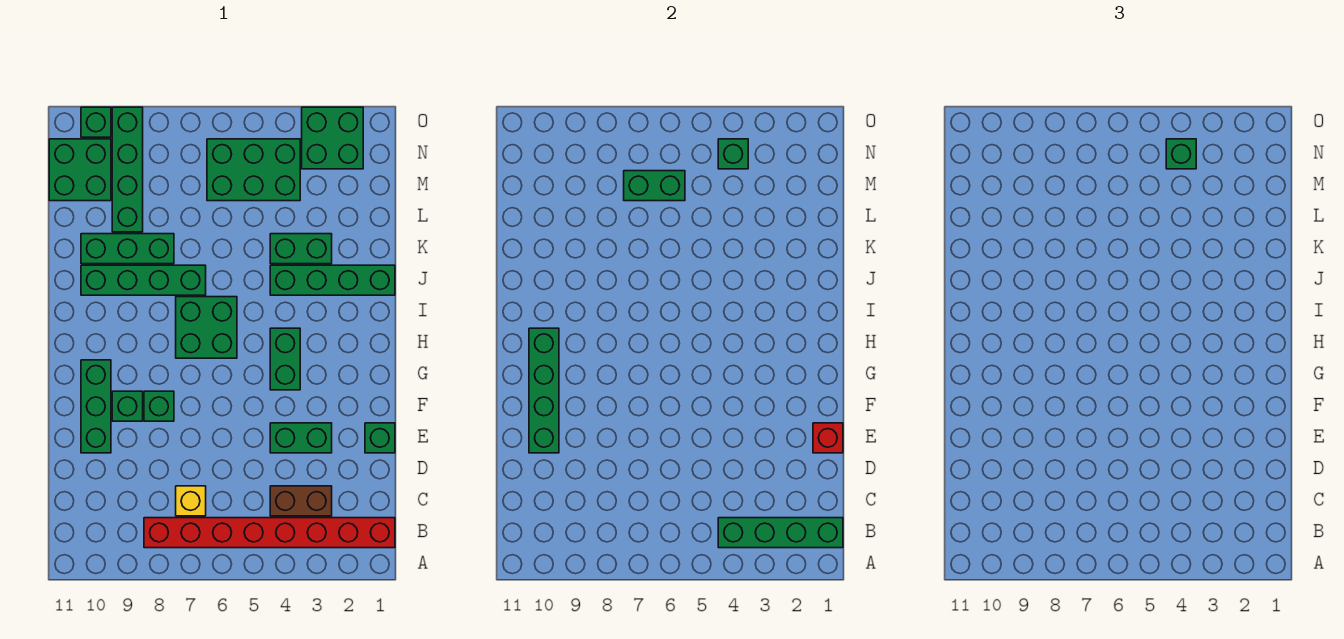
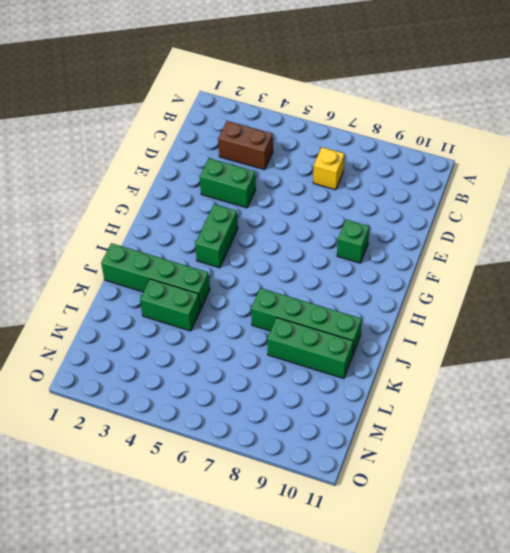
none -> red 1x8 brick [144,518,395,548]
none -> green 1x1 brick [365,423,395,453]
none -> green 1x3 brick [81,360,111,453]

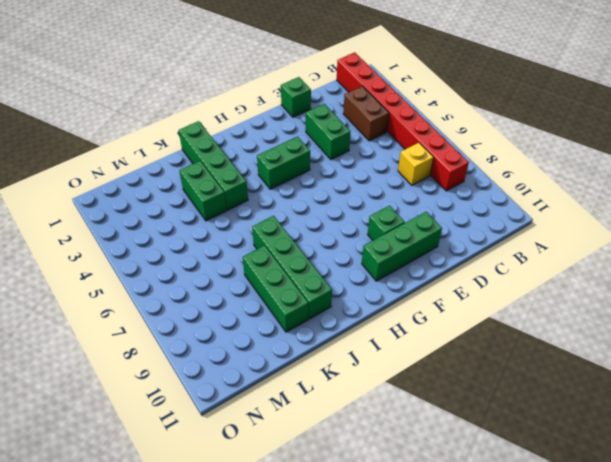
none -> green 1x1 brick [144,391,174,421]
none -> green 2x2 brick [176,297,237,358]
none -> green 1x4 brick [112,107,143,232]

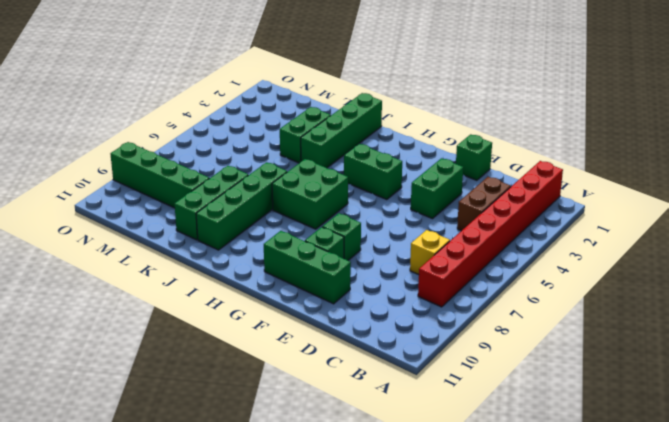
none -> green 2x3 brick [207,139,300,201]
none -> green 2x2 brick [49,139,111,201]
none -> green 2x2 brick [302,107,363,169]

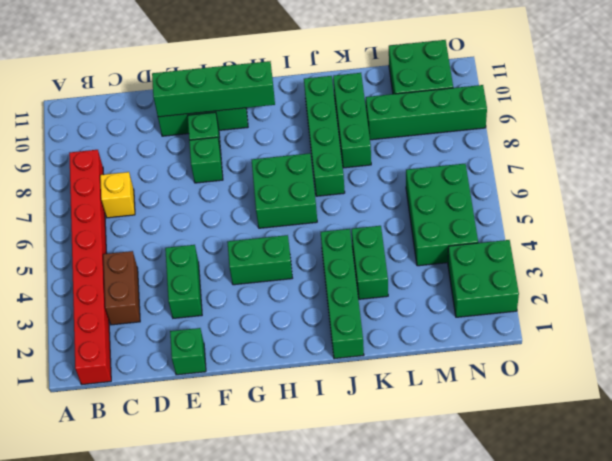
none -> green 1x1 brick [81,107,111,137]
none -> green 1x4 brick [718,518,843,548]
none -> red 1x1 brick [813,423,843,453]

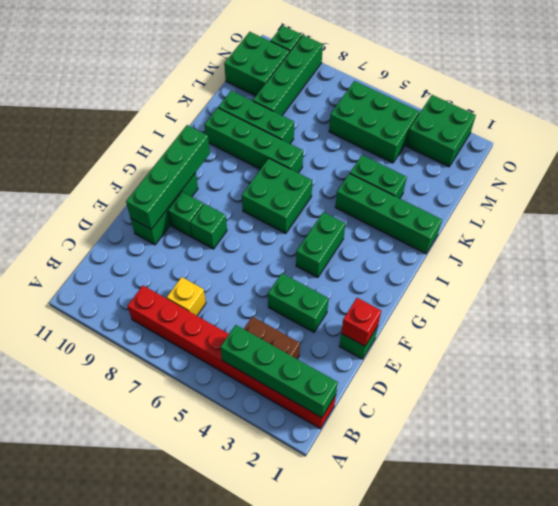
none -> green 1x2 brick [624,171,685,201]
none -> green 1x1 brick [718,139,748,169]
none -> green 1x1 brick [1166,139,1196,169]

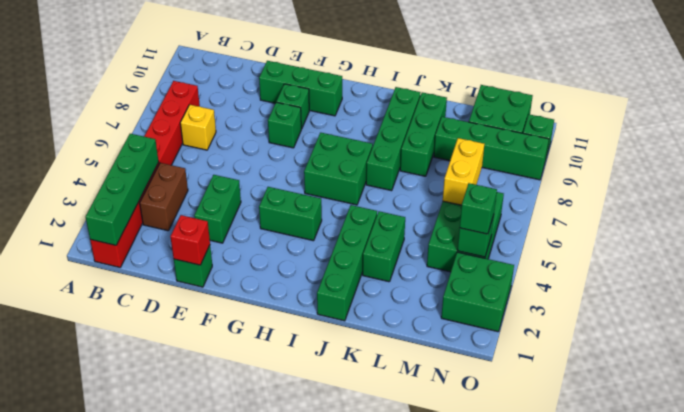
yellow 1x2 brick [443,138,484,205] -> green 1x2 brick [624,171,685,201]
none -> green 1x4 brick [529,328,559,453]

